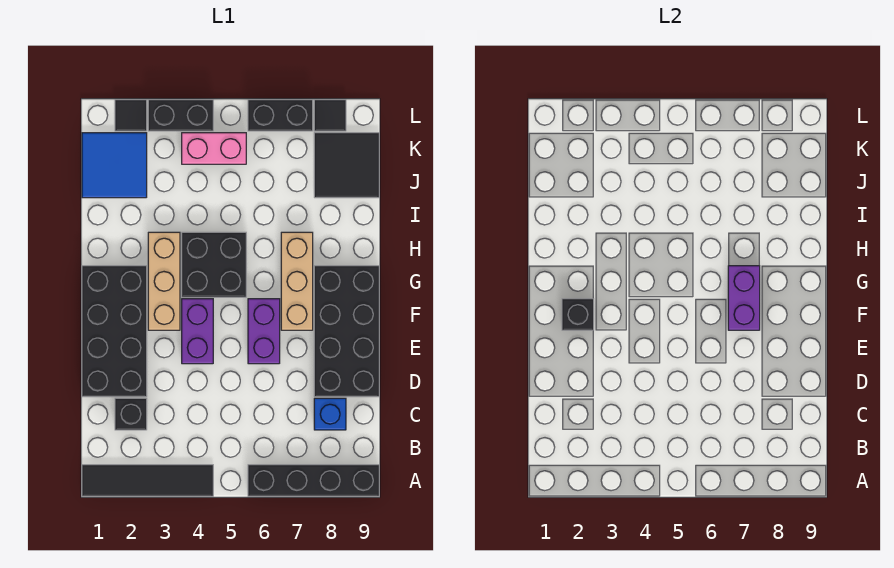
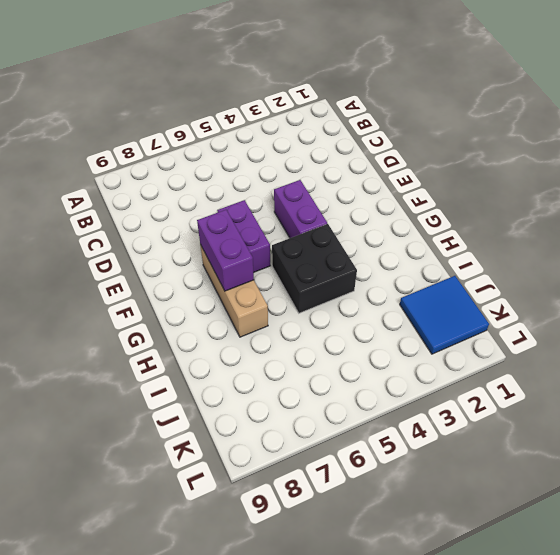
none -> black 1x4 tile [82,465,213,496]
none -> black 1x4 brick [248,465,379,496]
none -> black 1x1 brick [115,398,147,430]

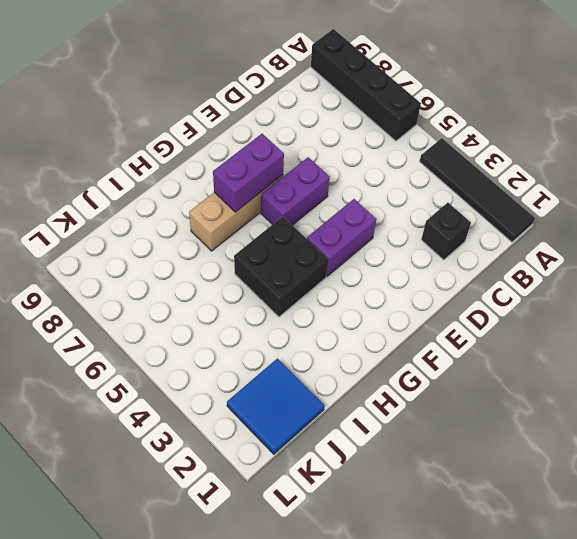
none -> blue 1x1 brick [314,398,346,430]
none -> black 2x4 brick [82,266,147,397]
none -> black 2x4 brick [314,266,379,397]

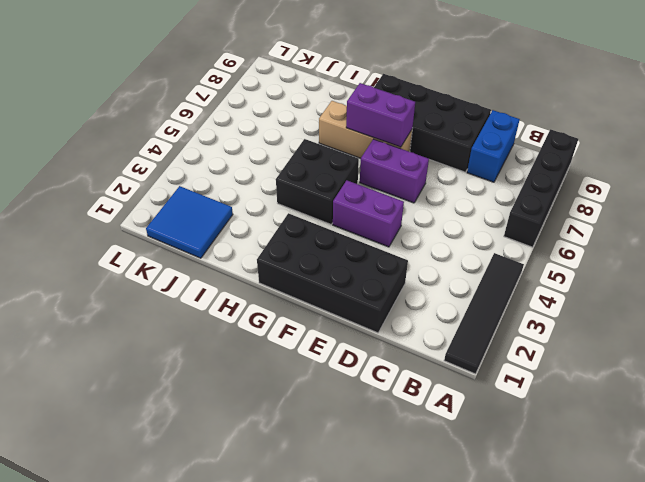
blue 1x2 brick [467,110,520,182] -> blue 1x1 brick [314,398,346,430]
none -> black 1x1 brick [115,398,147,430]
none -> tan 1x3 brick [148,232,180,330]
none -> black 2x2 tile [314,133,379,198]

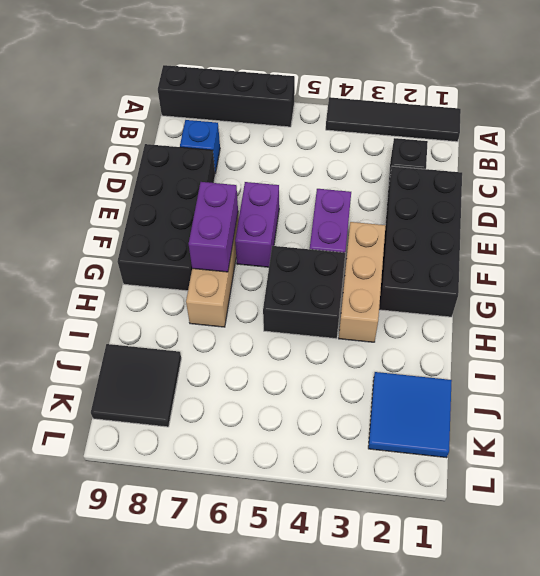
none -> pink 1x2 brick [182,133,246,164]
none -> black 1x1 tile [115,100,147,131]
none -> black 1x2 brick [148,100,213,131]

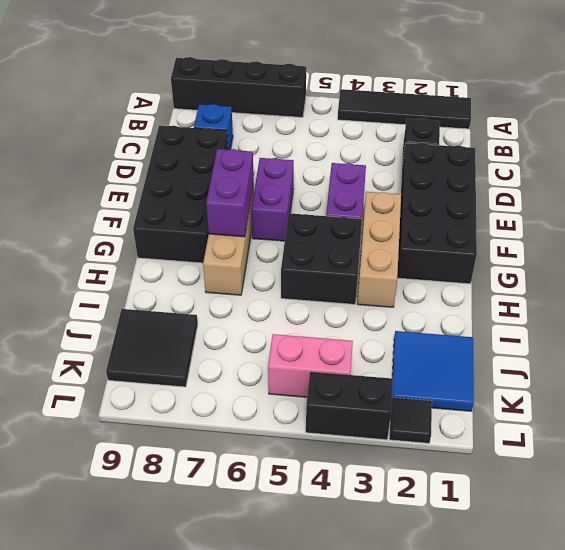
none -> black 1x2 brick [248,100,313,131]
none -> black 1x1 tile [314,100,346,131]
none -> black 1x1 brick [562,299,594,330]

